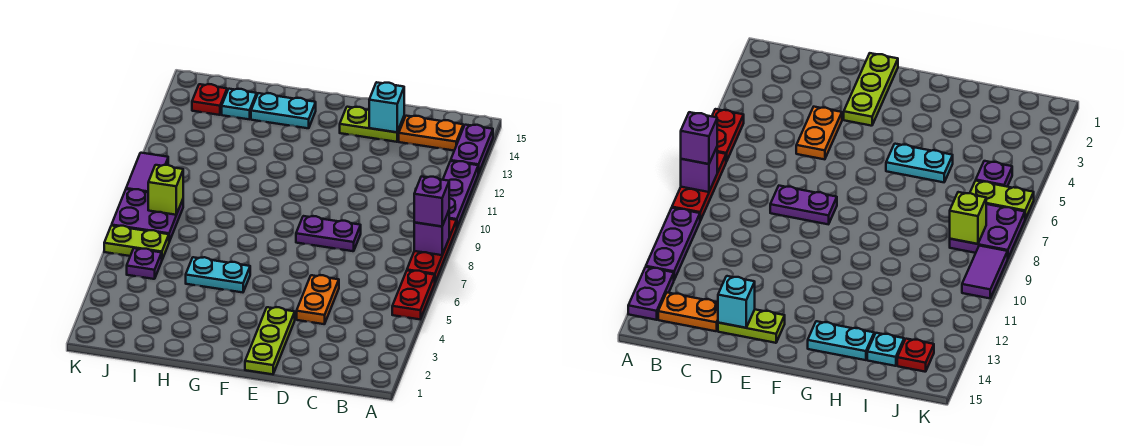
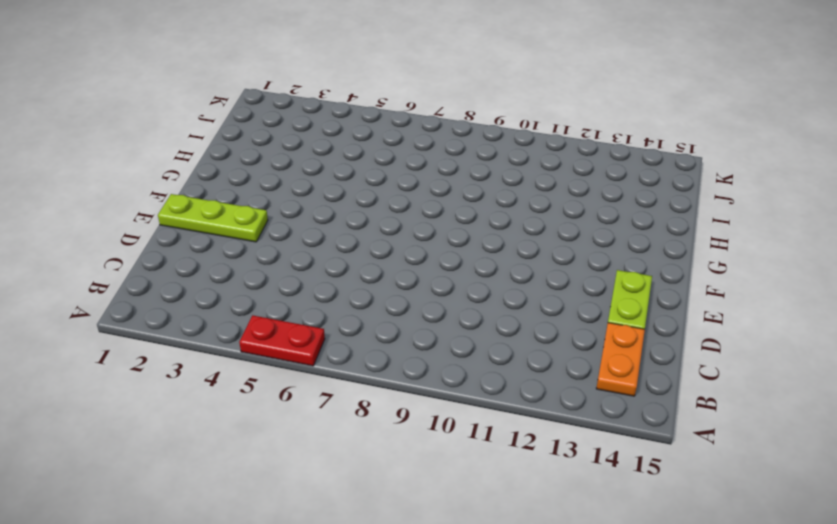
none -> red 1x3 plate [407,219,457,282]
none -> purple 1x3 plate [443,161,478,227]
none -> purple 1x2 plate [451,125,493,173]

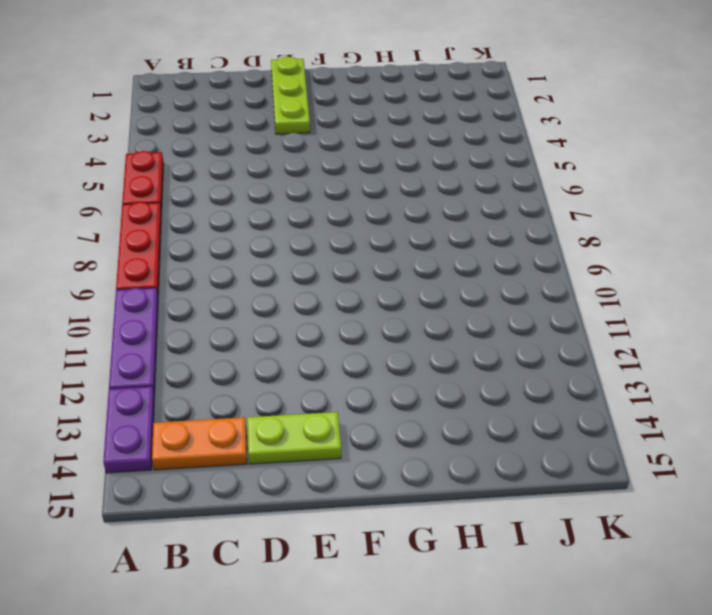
none -> orange 1x2 plate [297,275,339,324]
none -> purple 1x2 plate [296,216,361,251]
none -> cyan 1x2 plate [186,257,250,292]

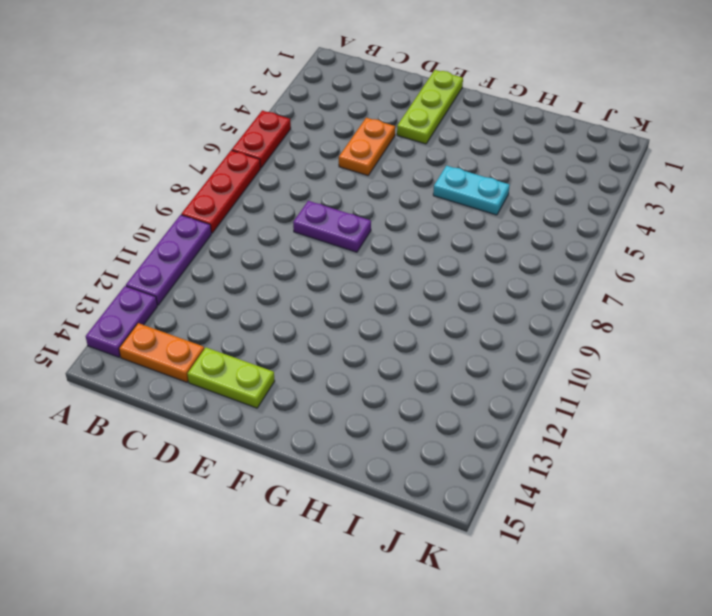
none -> cyan 1x2 plate [251,93,316,128]
none -> cyan 1x1 plate [222,89,257,119]
none -> purple 1x1 plate [127,248,162,279]

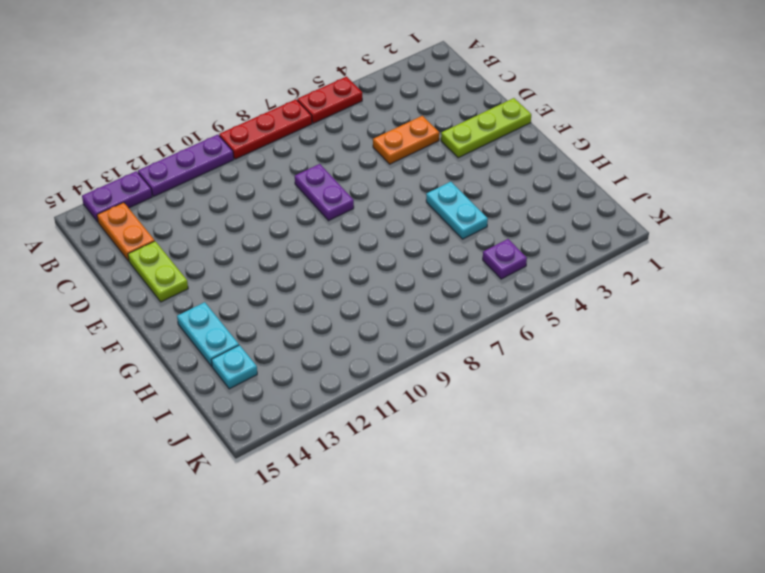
none -> lime 1x2 plate [104,226,169,260]
none -> purple 2x2 plate [112,189,183,242]
none -> red 1x1 plate [192,84,227,115]

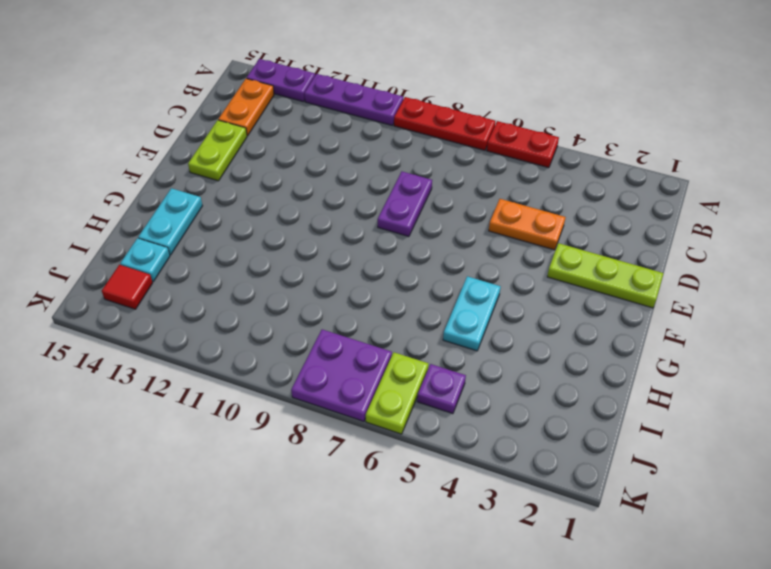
red 1x1 tile [102,265,153,309] -> red 1x1 plate [192,84,227,115]
none -> purple 1x2 tile [126,153,168,192]
none -> purple 1x1 brick [414,211,449,255]
none -> cyan 1x1 brick [369,82,404,132]

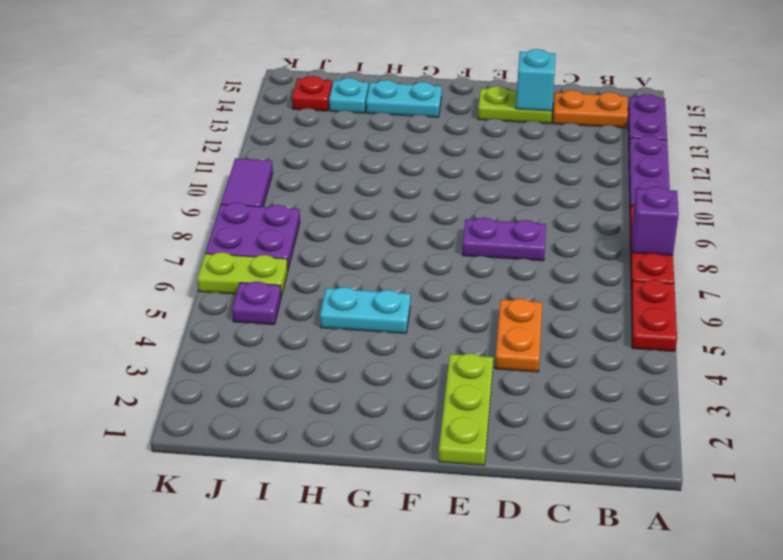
none -> lime 1x1 brick [148,165,183,215]
none -> purple 1x1 brick [414,177,449,226]

